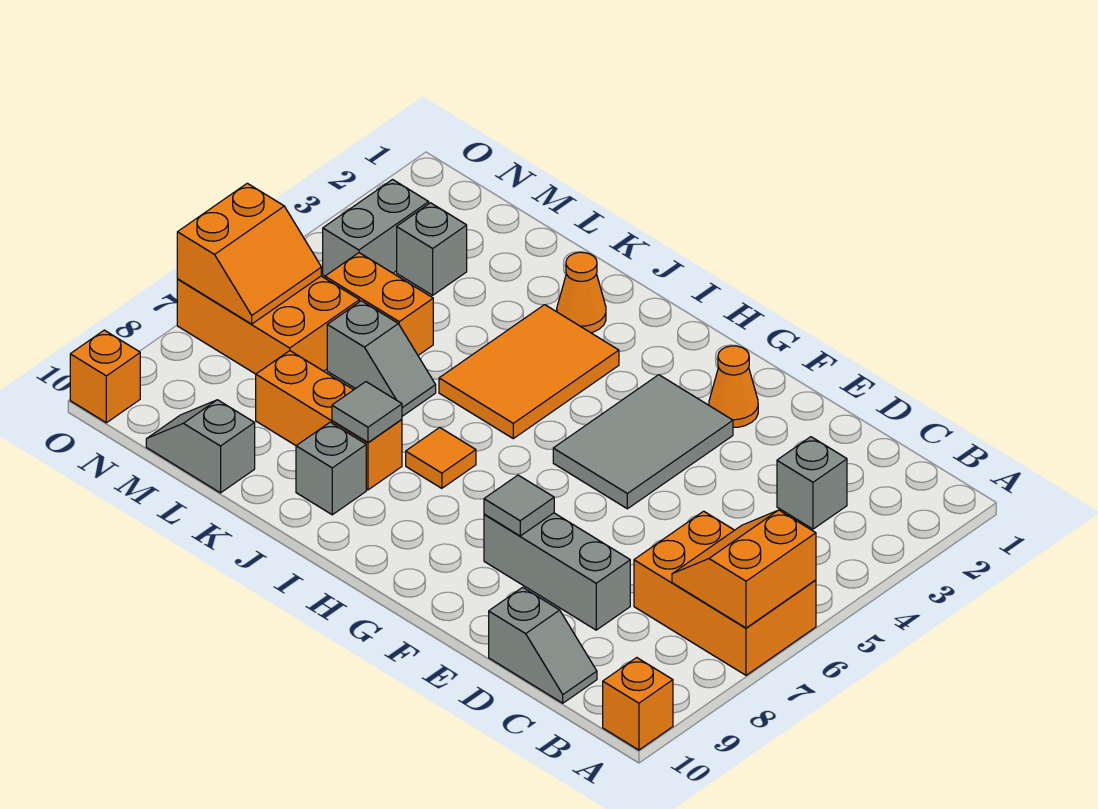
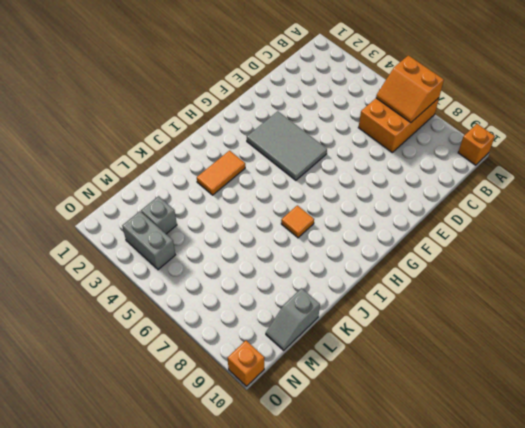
orange 1x2 tile [197,151,245,195] -> orange 2x3 tile [439,305,619,439]
none -> grey 1x1 brick [777,437,847,529]
none -> grey 1x2 slope [489,587,597,703]
none -> grey 1x3 brick [484,513,630,630]

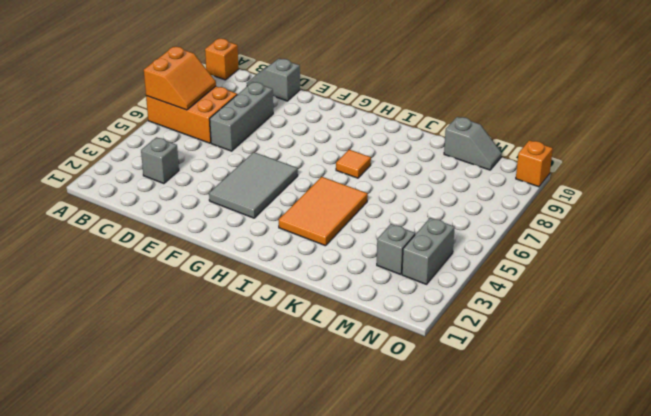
grey 1x3 brick [210,82,273,151] -> grey 1x3 brick turned to [484,513,630,630]
none -> orange 1x1 cone [709,346,758,427]
none -> orange 1x1 cone [557,252,606,333]
none -> orange 1x3 brick [256,351,402,490]

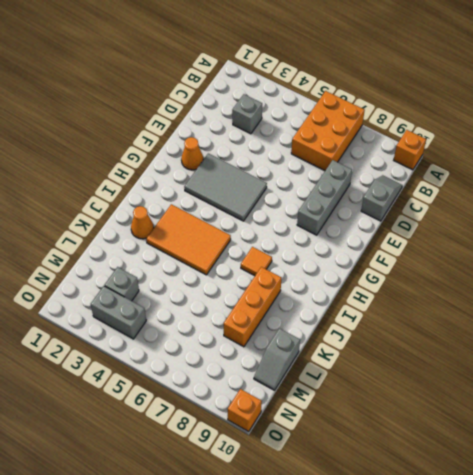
none -> grey 1x1 brick [296,422,366,515]
none -> grey 1x2 slope [327,301,436,416]
none -> orange 1x2 brick [325,253,433,355]

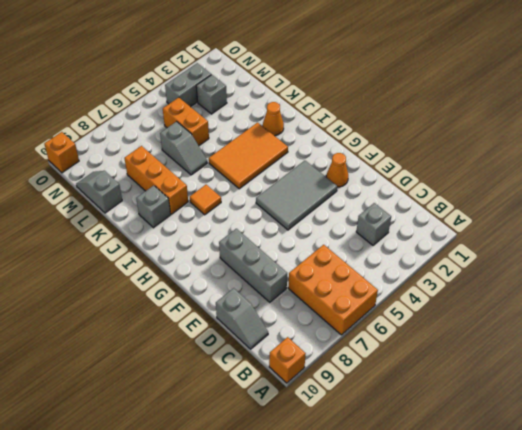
none -> orange 2x3 brick [177,276,360,374]
none -> orange 2x2 slope [672,510,816,628]
none -> grey 1x1 tile [484,475,554,536]

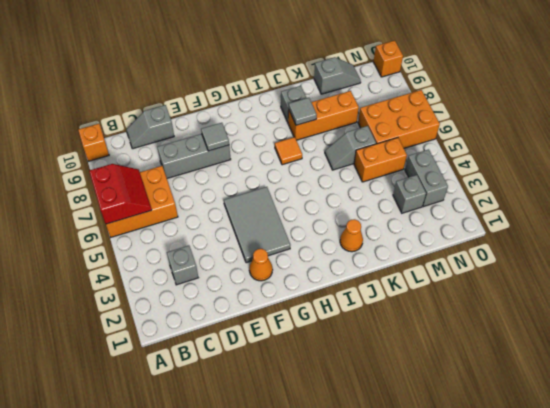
red 2x2 slope [89,164,152,224] -> orange 2x2 slope [672,510,816,628]
none -> orange 2x3 tile [439,305,619,439]
none -> orange 2x2 slope [177,183,321,324]

